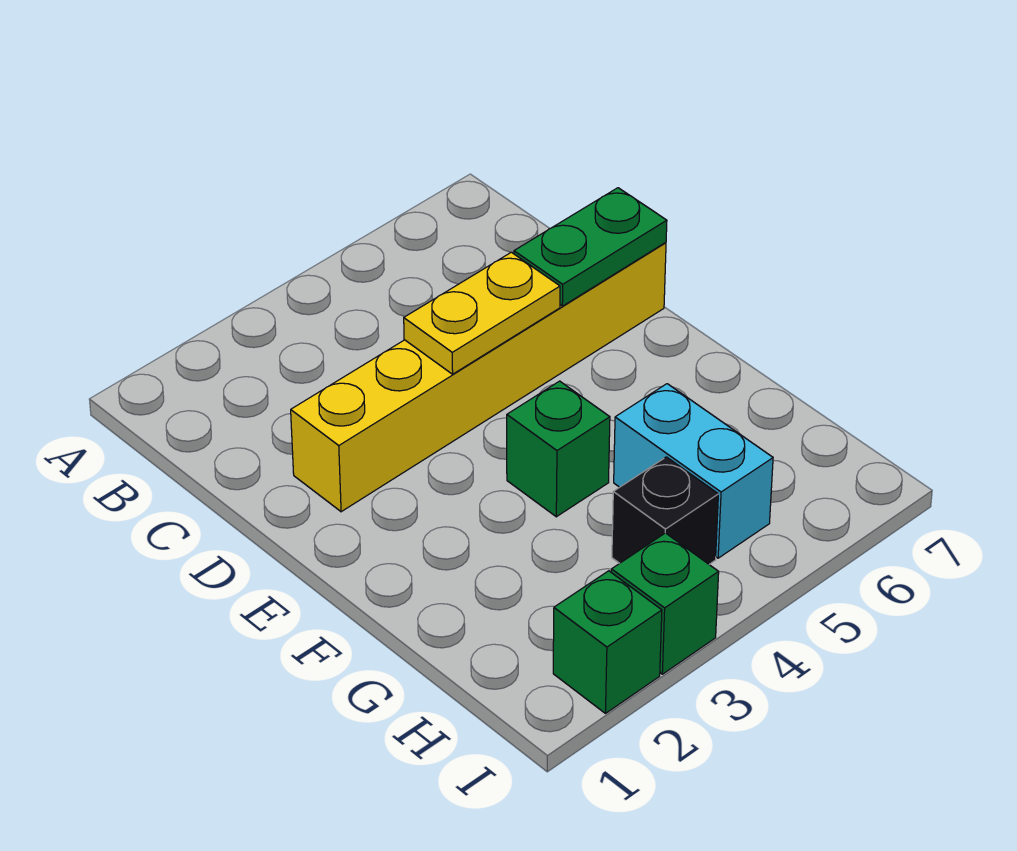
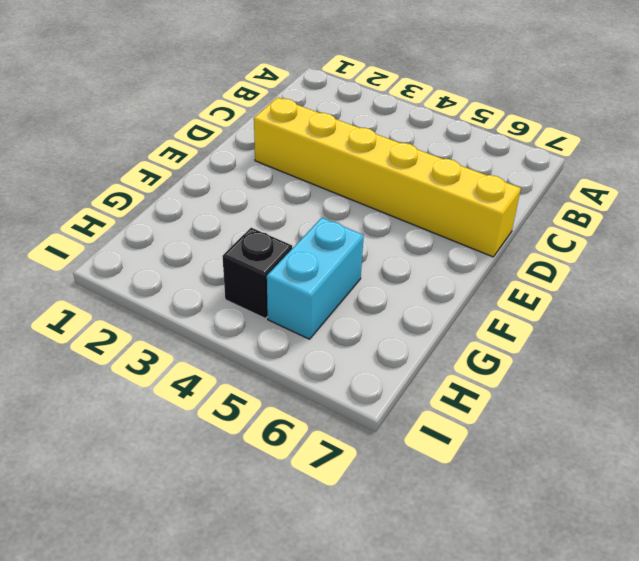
none -> green 1x1 brick [507,381,610,517]
none -> green 1x1 brick [553,571,662,713]

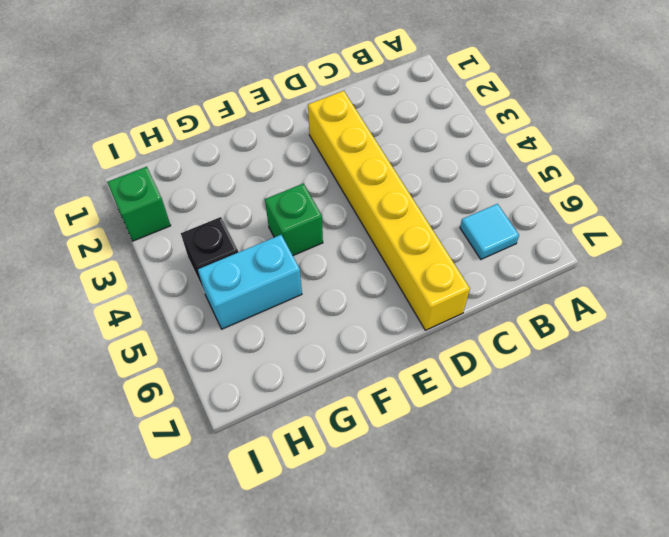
cyan 1x1 tile [460,204,519,259] -> none
none -> green 1x1 brick [611,533,719,674]
none -> yellow 1x2 plate [404,252,560,374]

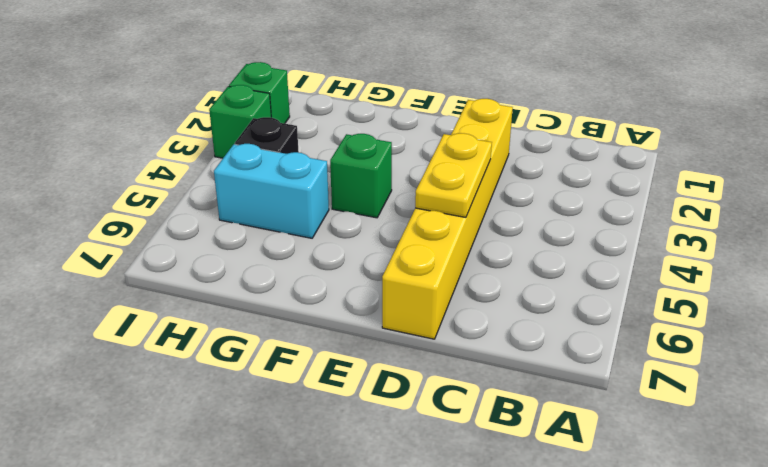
none -> green 1x2 plate [514,188,667,306]

